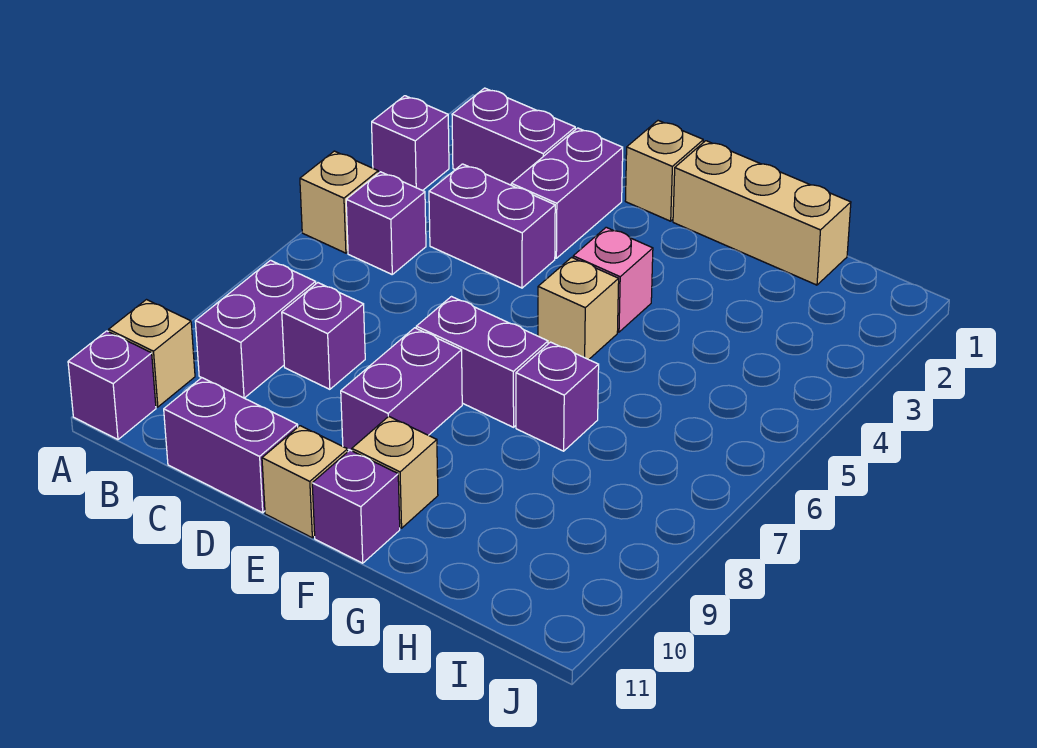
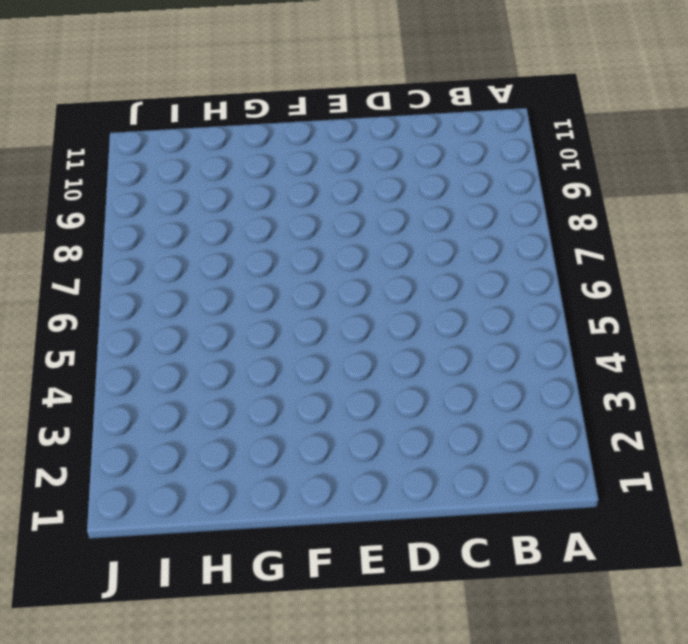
none -> purple 1x1 brick [372,96,449,191]
none -> tan 1x1 brick [300,151,378,253]
none -> tan 1x1 brick [109,300,195,407]

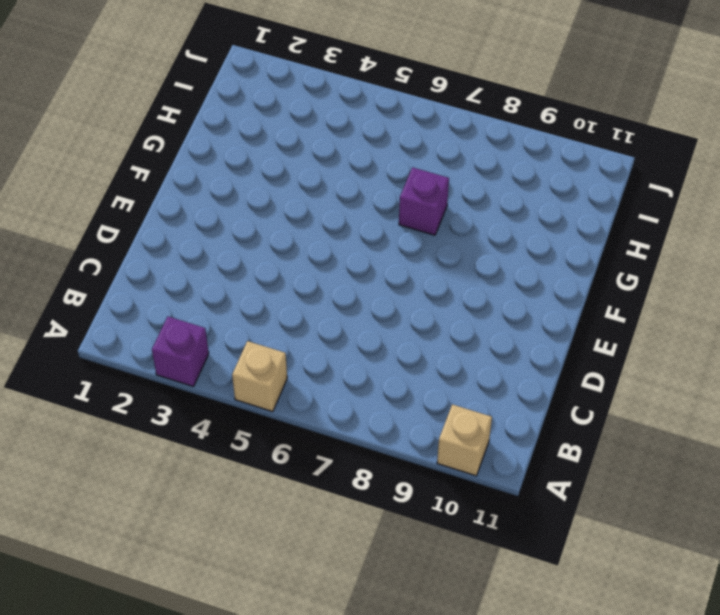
none -> purple 1x1 brick [68,331,156,439]
none -> purple 1x2 brick [452,88,575,185]
none -> purple 1x1 brick [346,172,426,274]

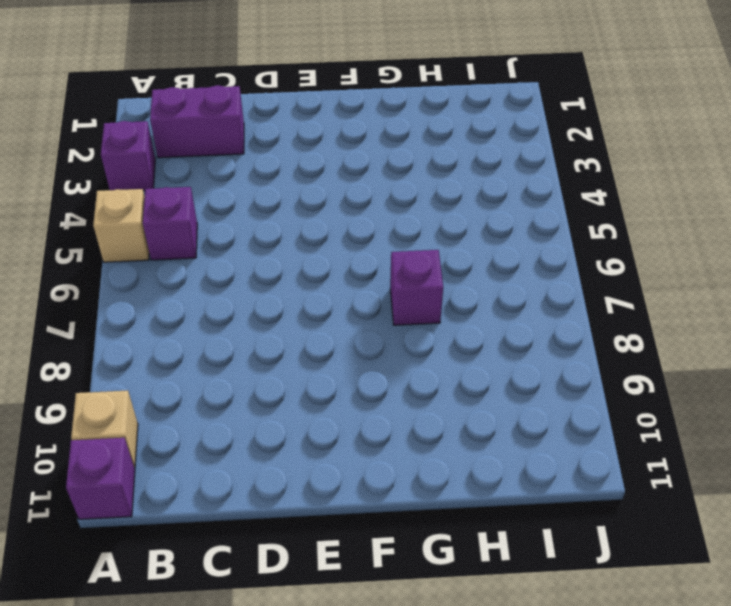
none -> purple 1x2 brick [195,260,316,398]
none -> purple 1x2 brick [429,164,555,288]
none -> purple 1x1 brick [282,283,365,389]

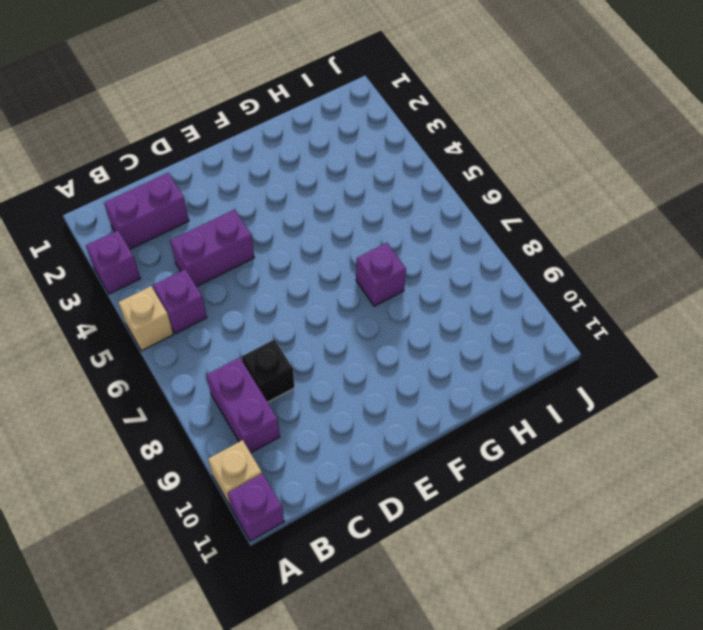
black 1x1 brick [242,339,295,402] -> purple 1x1 brick [282,283,365,389]
none -> purple 1x2 brick [164,378,298,513]
none -> purple 1x2 brick [511,128,623,258]
none -> tan 1x1 brick [625,121,703,221]

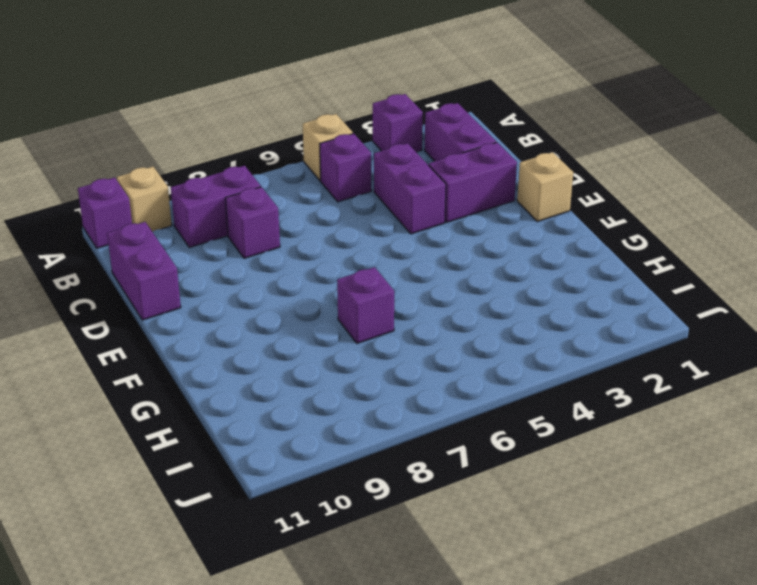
none -> purple 1x2 brick [416,297,548,427]
none -> purple 1x2 brick [341,328,462,451]
none -> tan 1x1 brick [262,426,348,538]

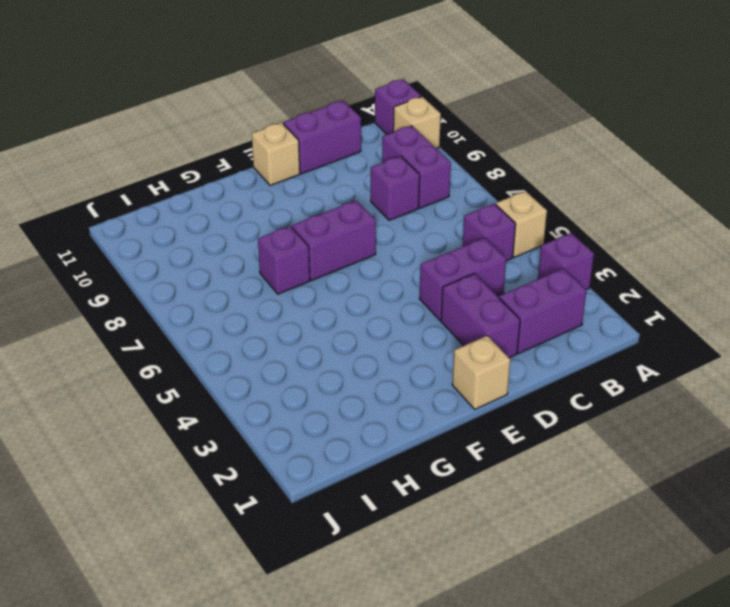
none -> purple 1x2 brick [341,328,462,451]
none -> tan 1x3 brick [673,141,851,285]
none -> pink 1x1 brick [573,227,653,332]

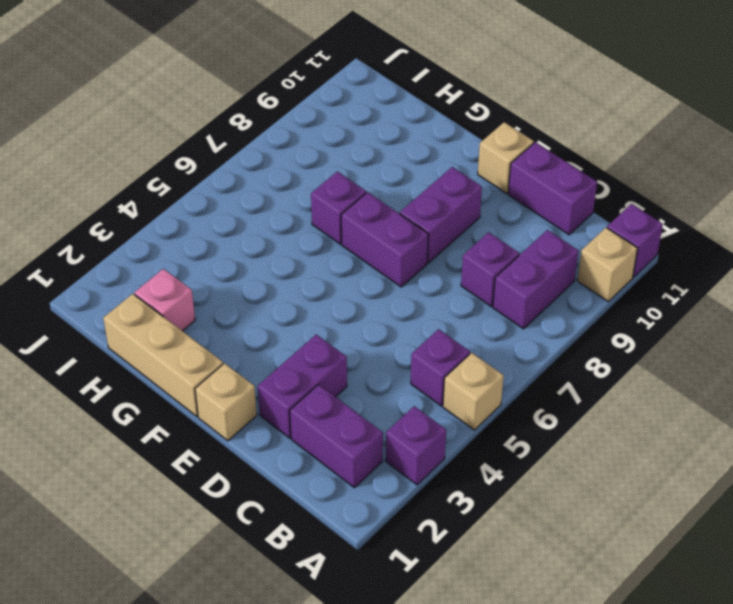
pink 1x1 brick [134,269,195,331] -> pink 1x1 brick moved to [573,227,653,332]
none -> purple 1x2 brick [429,164,555,288]
none -> tan 1x1 brick [538,257,619,360]
none -> tan 1x1 brick [352,416,438,528]

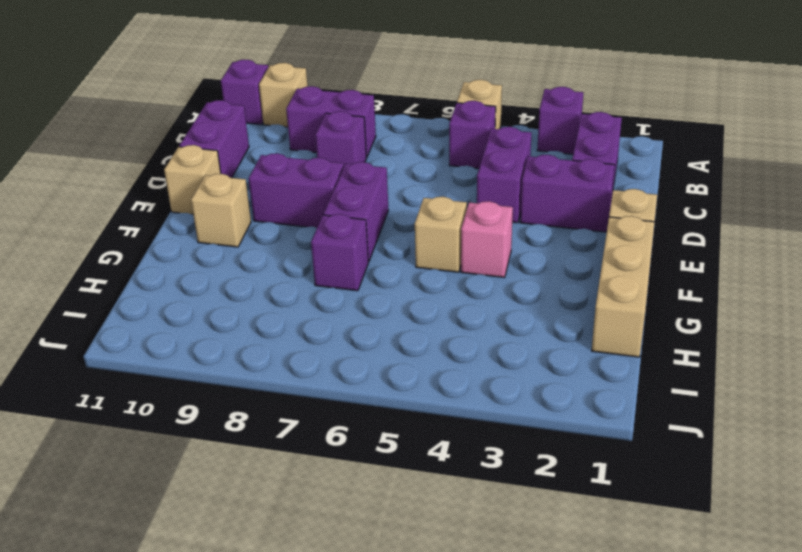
none -> purple 1x1 brick [312,450,400,563]

